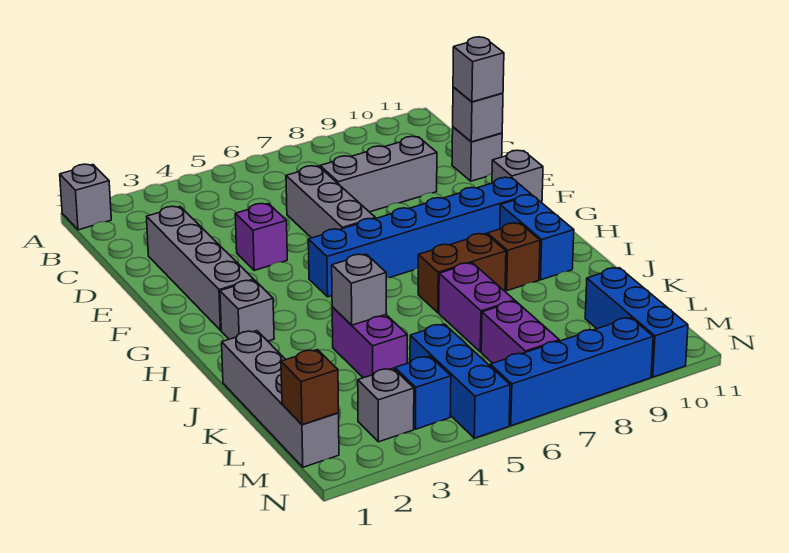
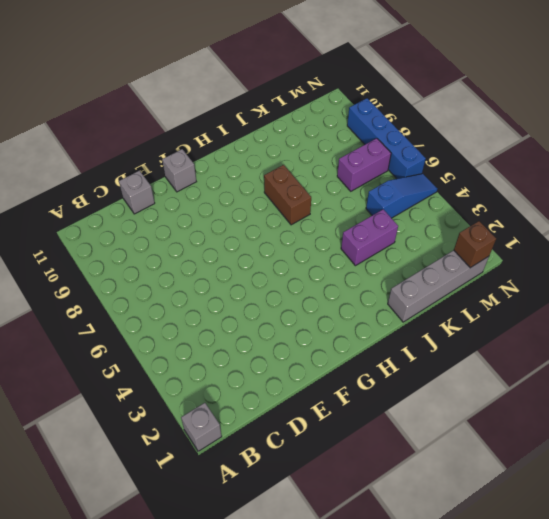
blue 1x3 slope [366,174,437,218] -> blue 1x3 brick [410,324,510,438]
none -> grey 1x4 brick [147,206,254,330]
none -> grey 1x3 brick [286,166,375,238]
none -> grey 1x3 brick [320,136,437,212]

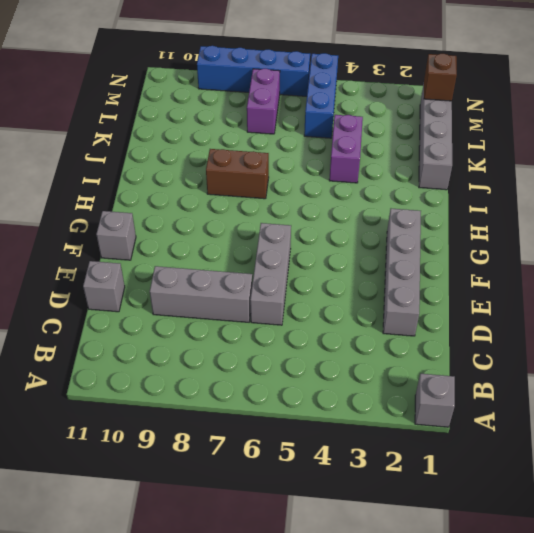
none -> purple 1x1 brick [235,204,287,270]
none -> blue 1x6 brick [308,177,531,297]
none -> grey 1x1 brick [220,280,274,341]

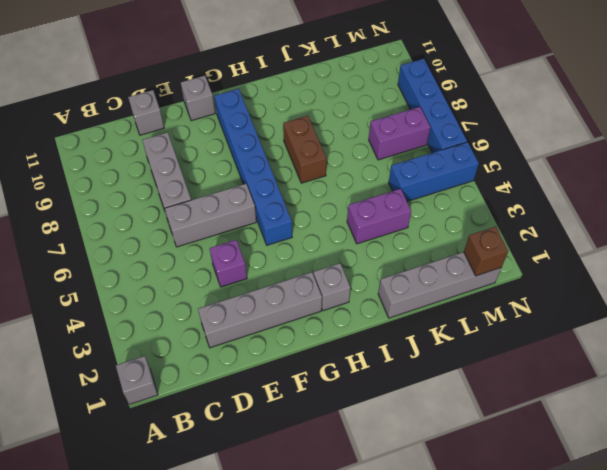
none -> blue 1x2 brick [500,195,574,280]
none -> brown 1x1 brick [487,223,540,291]
none -> purple 1x2 brick [439,263,515,352]

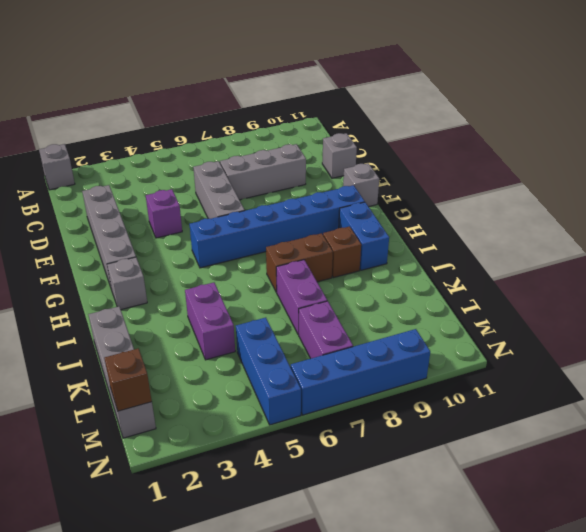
none -> blue 1x3 brick [585,268,688,377]
none -> grey 1x1 brick [358,368,414,442]
none -> blue 1x1 brick [395,356,451,429]

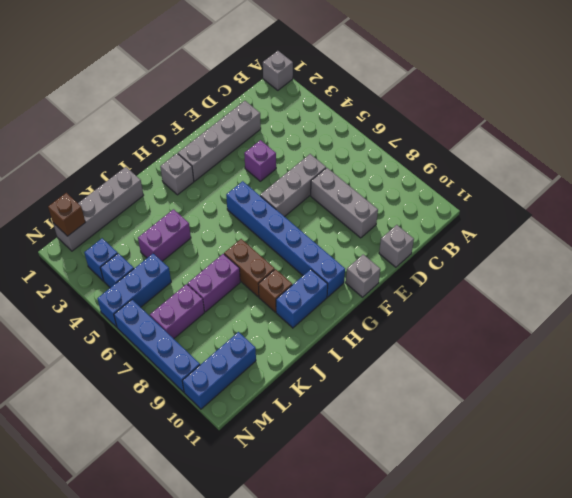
blue 1x1 brick [84,238,118,281] -> grey 1x1 brick [358,368,414,442]
none -> grey 1x1 brick [453,87,503,142]
none -> grey 1x1 brick [332,254,386,325]
none -> grey 1x1 brick [453,37,504,102]

